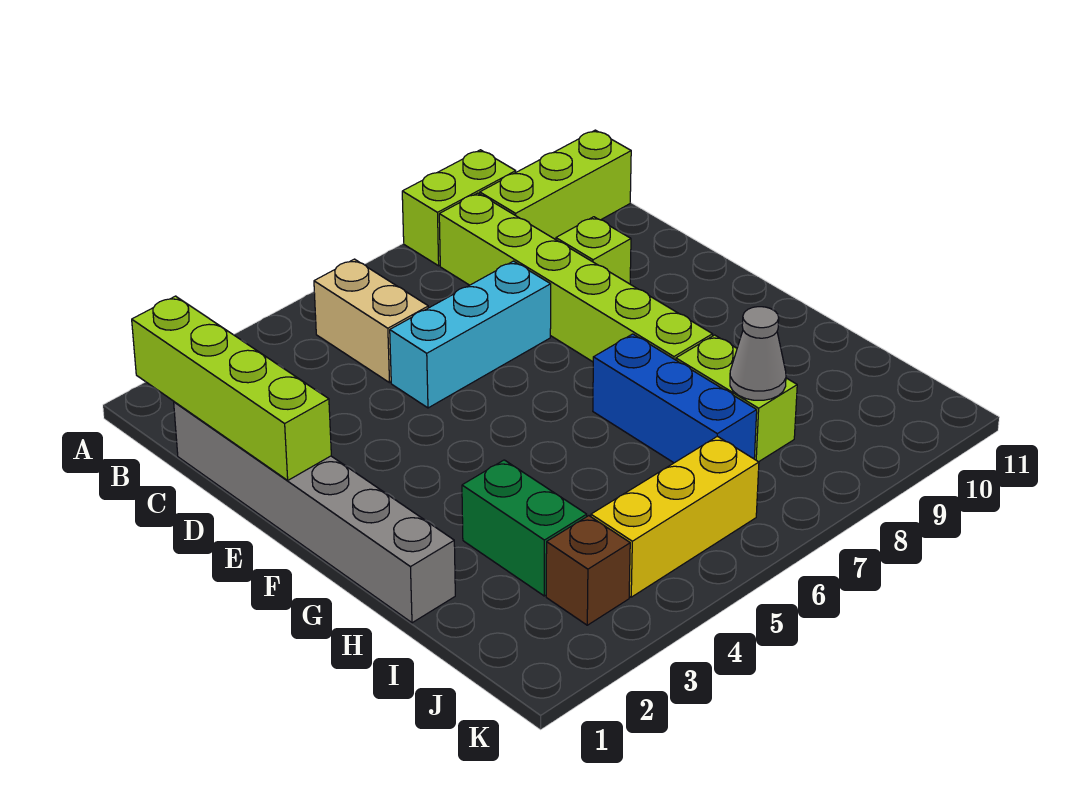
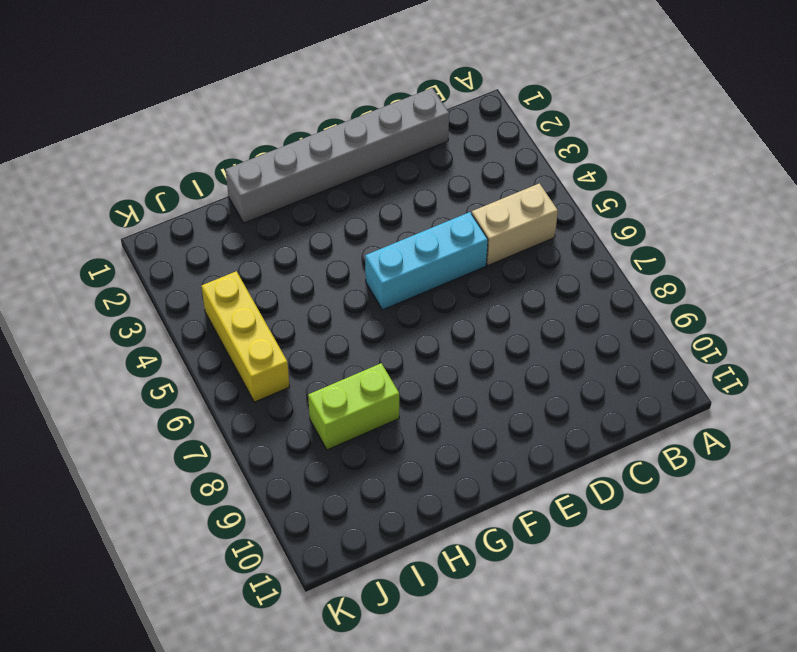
cyan 1x3 brick [365,212,488,310] -> cyan 1x3 brick turned to [390,261,551,408]
none -> lime 1x2 brick [402,150,516,266]
none -> lime 1x6 brick [439,193,713,362]
none -> lime 1x3 brick [480,130,631,240]

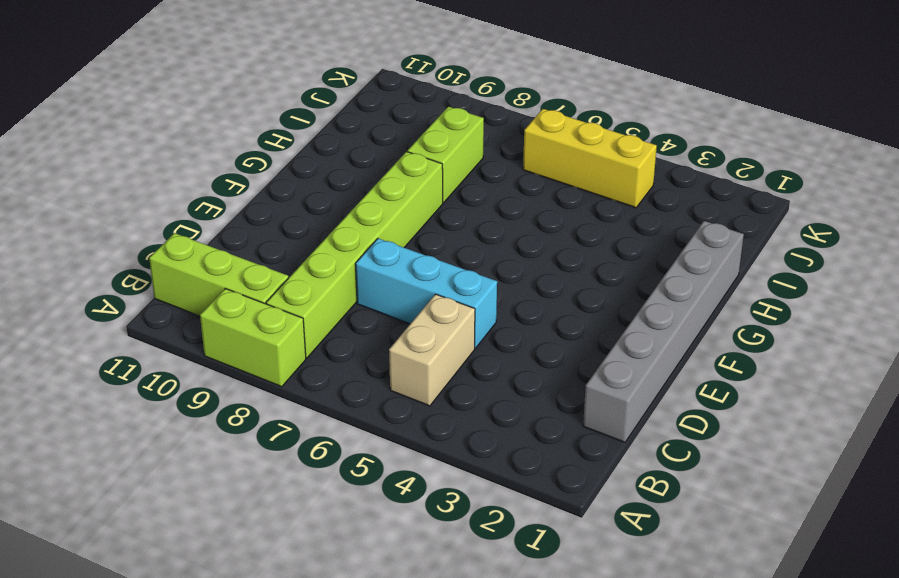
none -> lime 1x1 brick [556,217,631,284]
none -> blue 1x3 brick [593,334,757,463]
none -> green 1x2 brick [462,460,587,596]

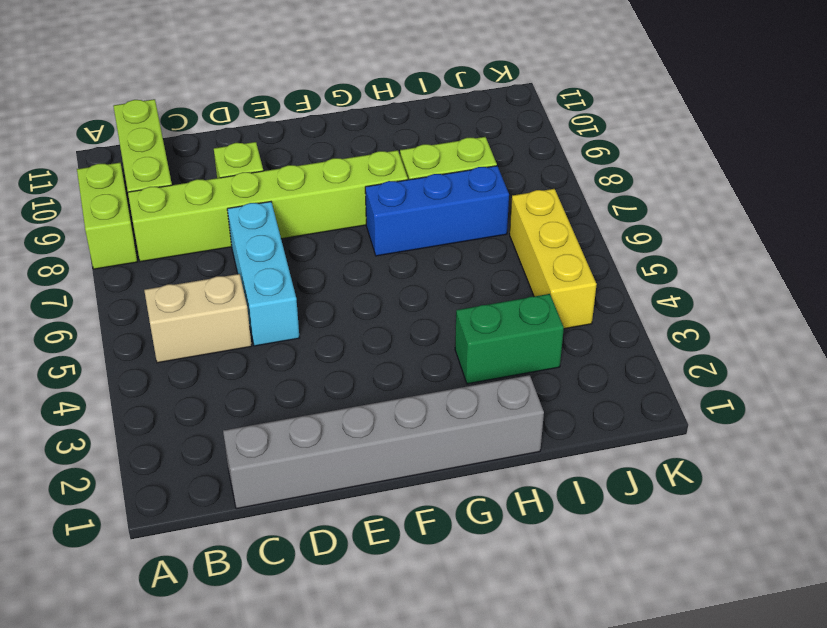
none -> brown 1x1 brick [546,516,630,625]
none -> lime 1x4 brick [132,296,331,480]
none -> grey 1x1 cone [730,307,786,400]

